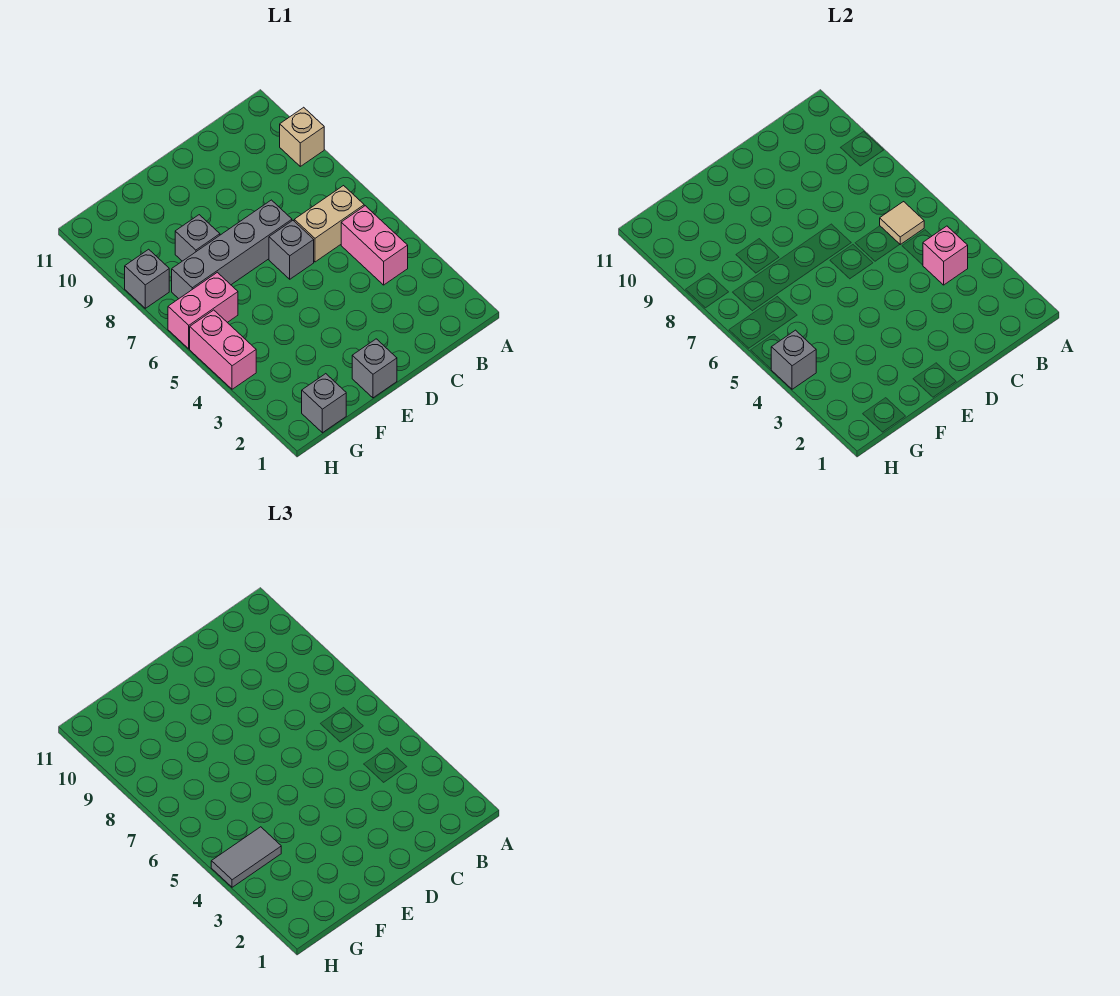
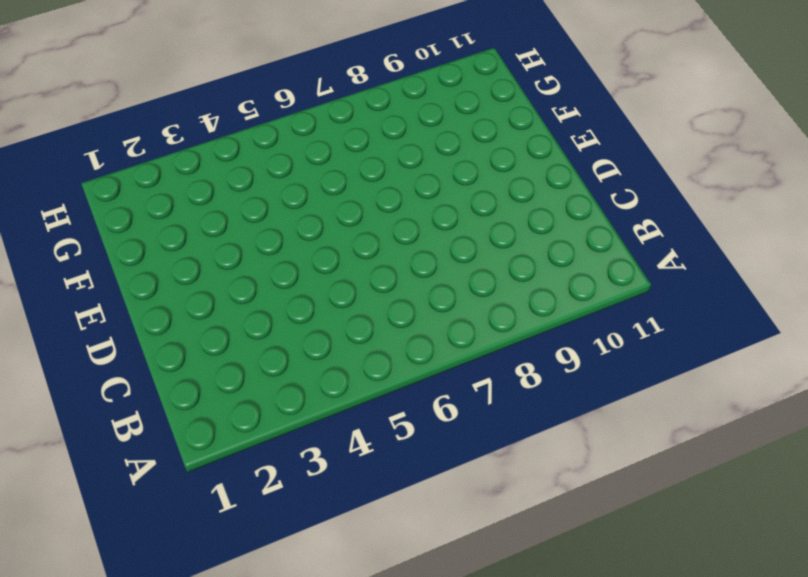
none -> tan 1x1 brick [280,107,324,166]
none -> pink 1x2 brick [341,206,408,285]
none -> tan 1x2 brick [294,186,364,262]

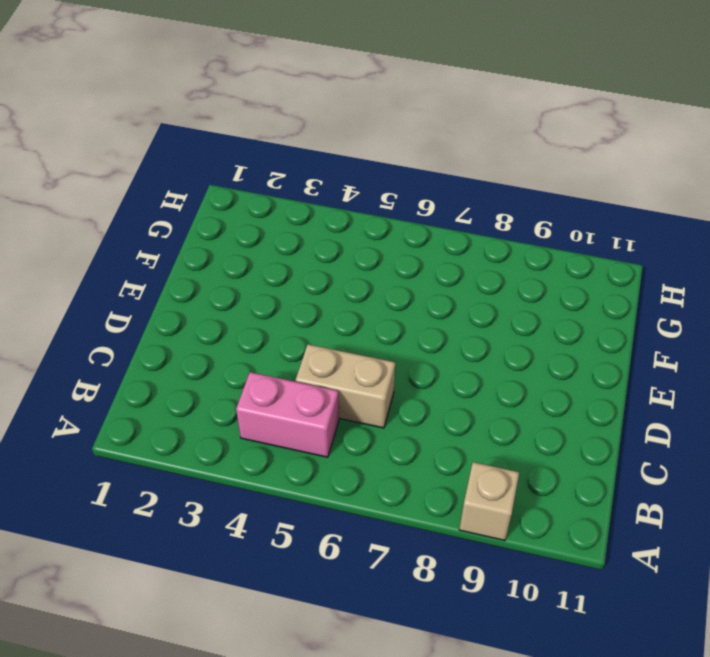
tan 1x2 brick [296,344,395,428] -> tan 1x2 brick turned to [294,186,364,262]
none -> grey 1x1 brick [269,221,314,279]
none -> grey 1x4 brick [172,200,292,299]
none -> grey 1x1 brick [352,339,397,398]

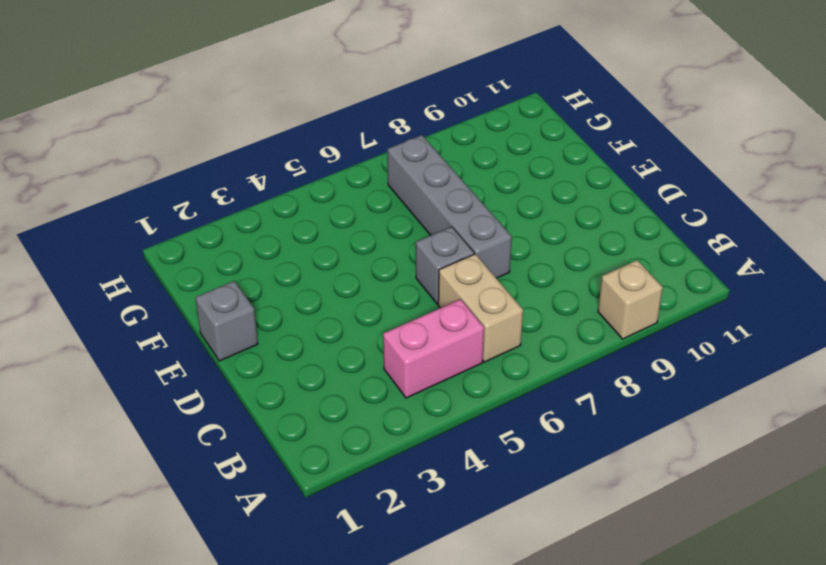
none -> grey 1x1 brick [175,215,220,261]
none -> grey 1x1 brick [302,374,346,433]
none -> pink 1x2 brick [168,272,238,349]

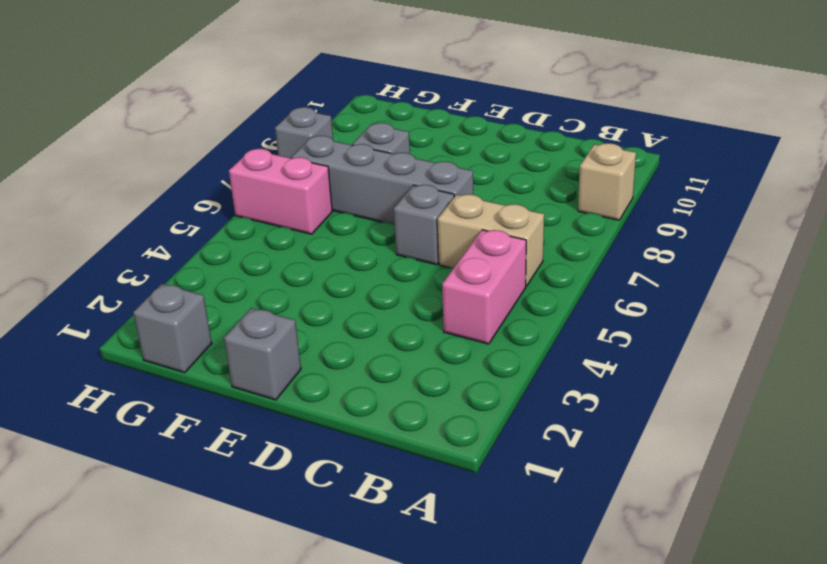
none -> pink 1x2 brick [190,310,256,389]
none -> pink 1x1 brick [923,226,968,285]
none -> tan 1x1 tile [880,202,924,244]

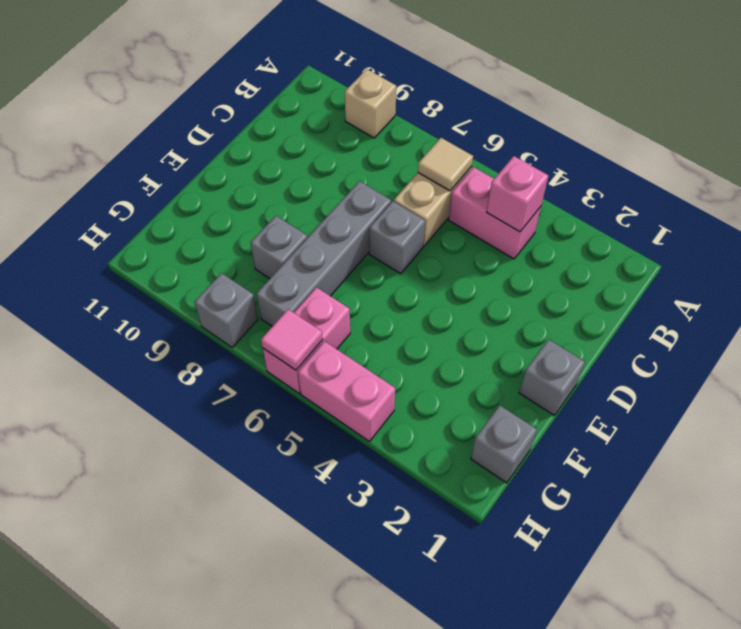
pink 1x1 tile [261,309,323,370] -> none
none -> grey 1x1 brick [771,330,816,389]
none -> grey 1x2 tile [211,827,281,887]

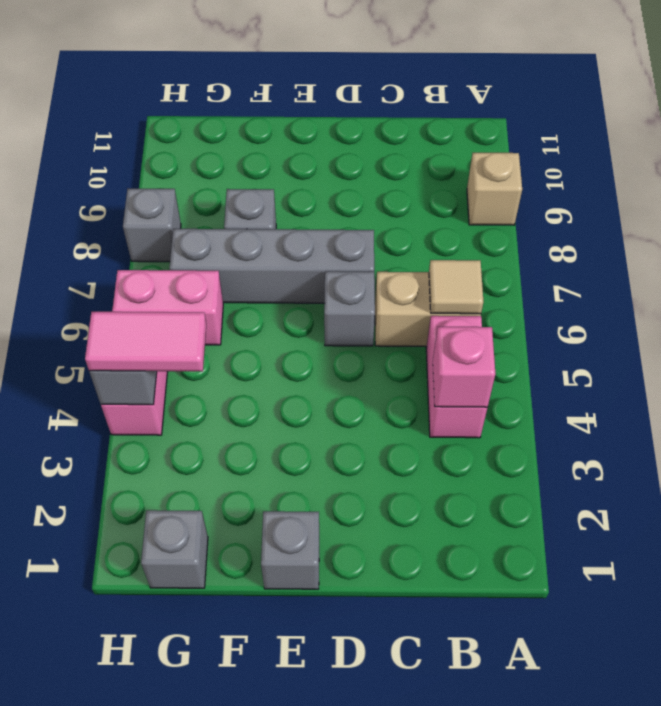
pink 1x2 tile [85,311,206,372] -> grey 1x2 tile [211,827,281,887]

